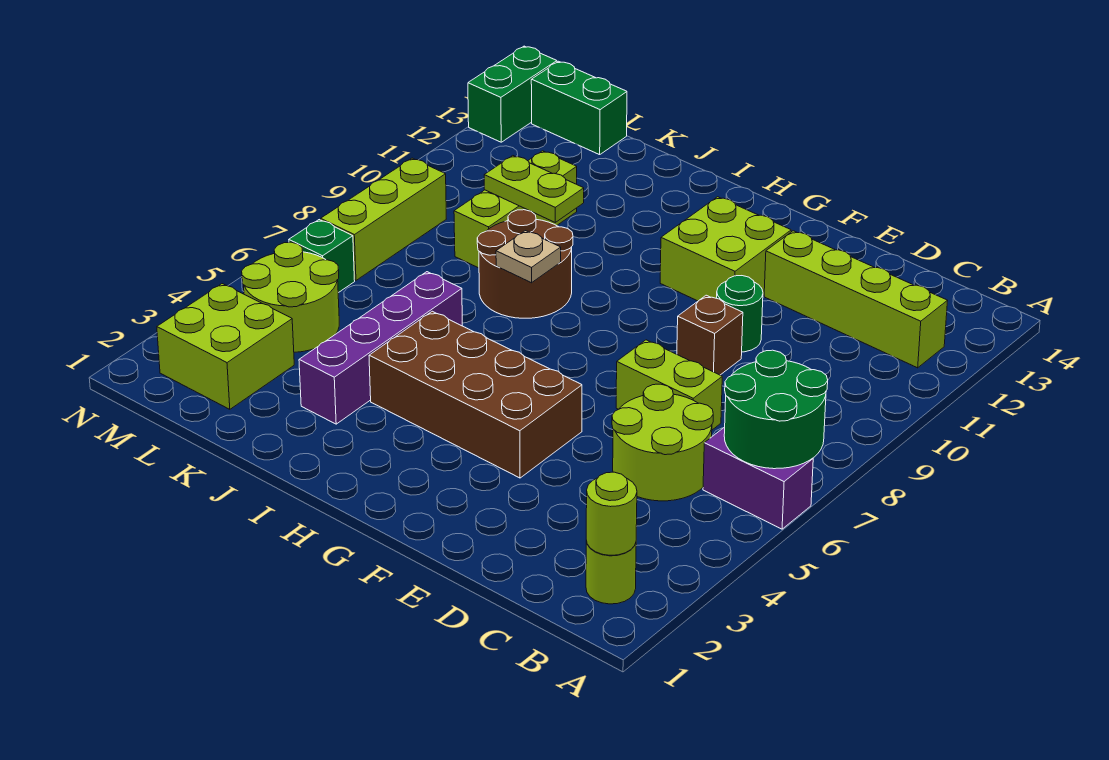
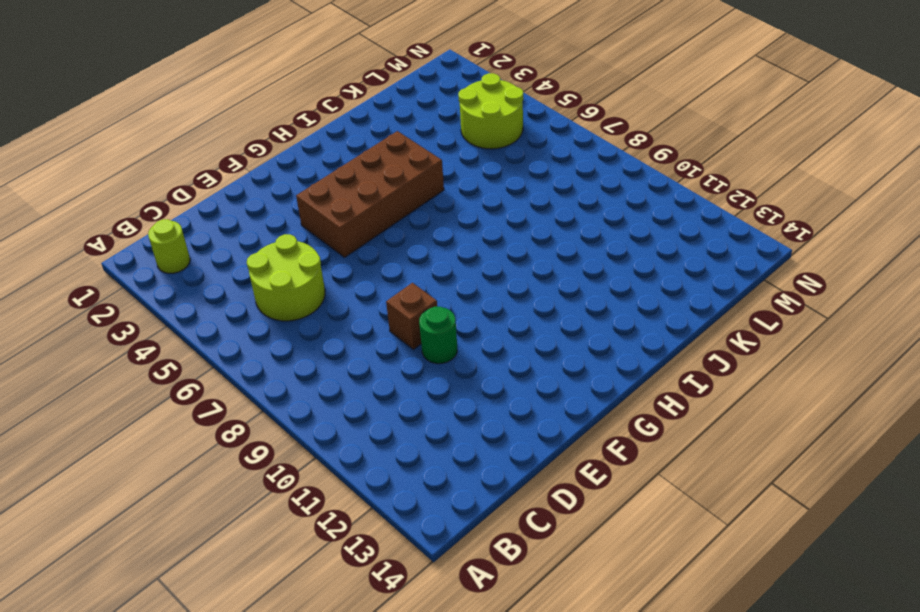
none -> purple 1x2 brick [703,427,813,529]
none -> lime 1x4 brick [764,231,947,368]
none -> lime 1x2 brick [616,340,722,430]

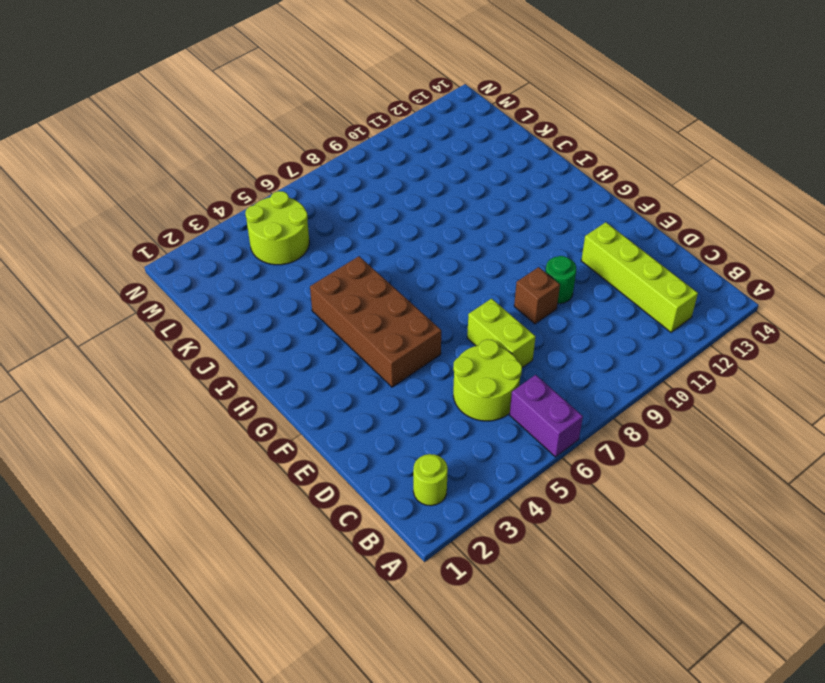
none -> lime 2x2 brick [660,197,791,301]
none -> brown 2x2 round brick [477,210,573,318]
none -> purple 1x4 brick [299,272,462,424]

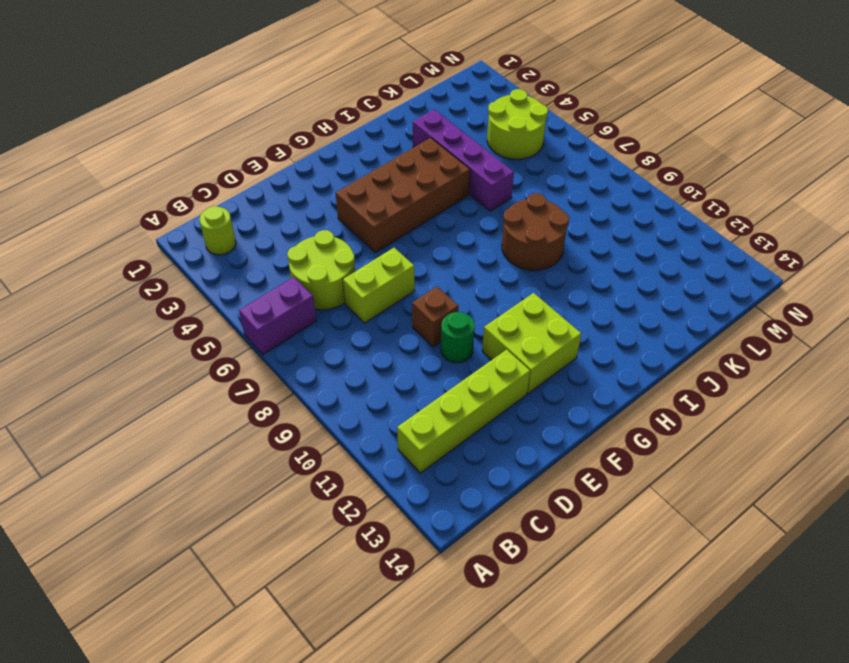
none -> lime 1x3 brick [454,151,577,268]
none -> lime 2x2 brick [157,284,294,409]
none -> green 1x2 brick [531,61,627,155]

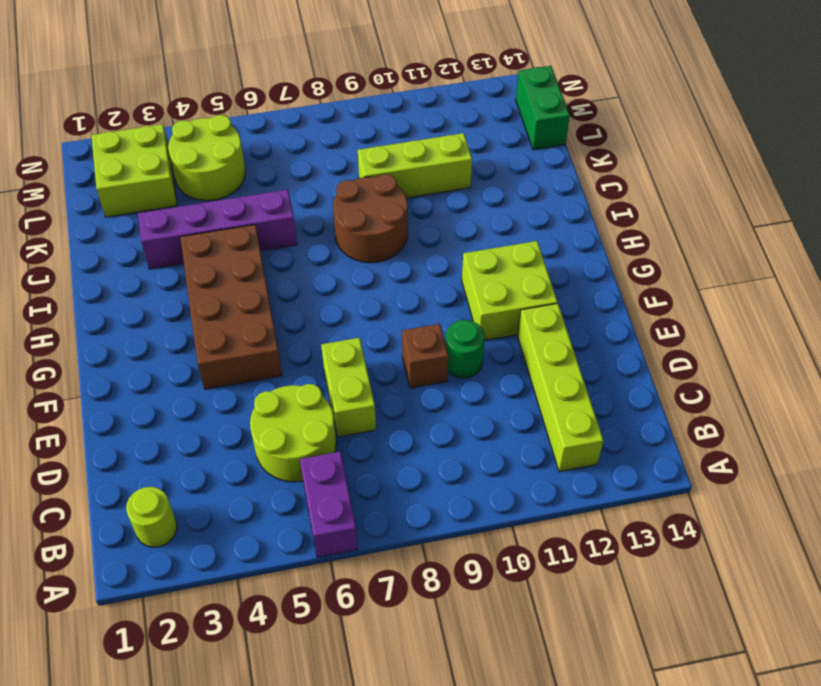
none -> green 1x1 brick [289,220,355,293]
none -> lime 1x3 brick [321,158,446,280]
none -> green 1x2 brick [468,46,557,142]

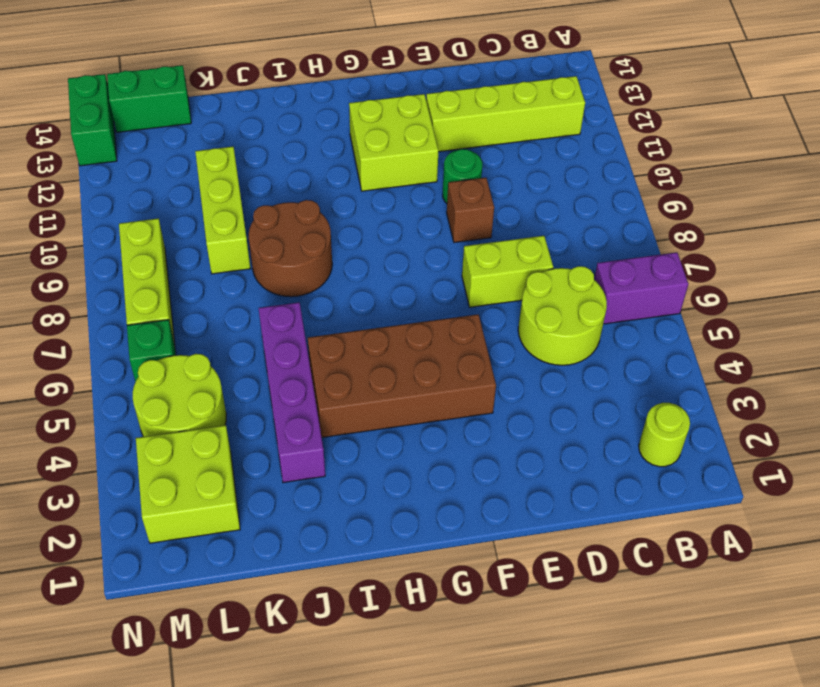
none -> green 2x2 round brick [724,350,828,469]
none -> lime 1x1 round brick [586,472,637,555]
none -> tan 1x1 plate [496,231,561,283]

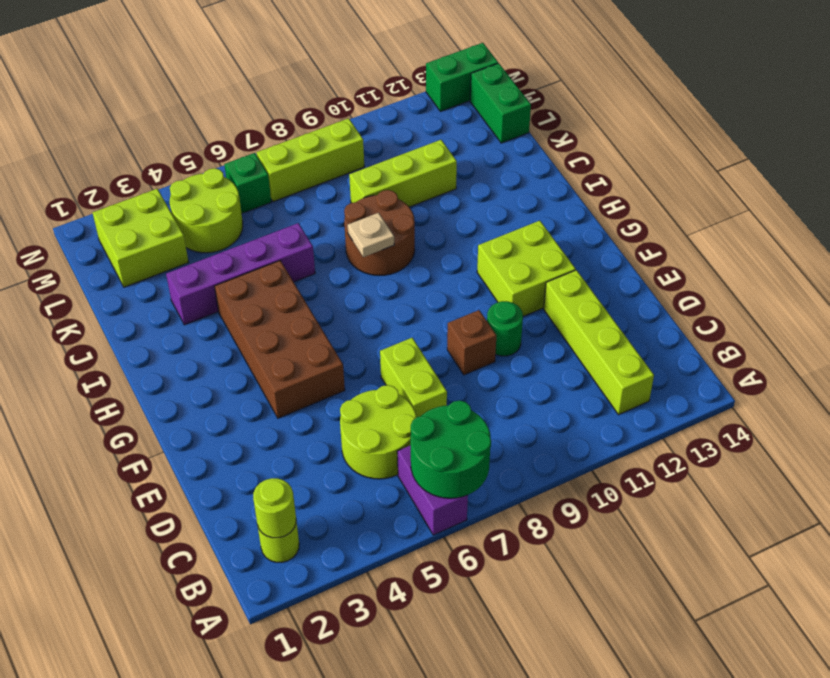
none -> lime 1x2 plate [484,156,584,222]

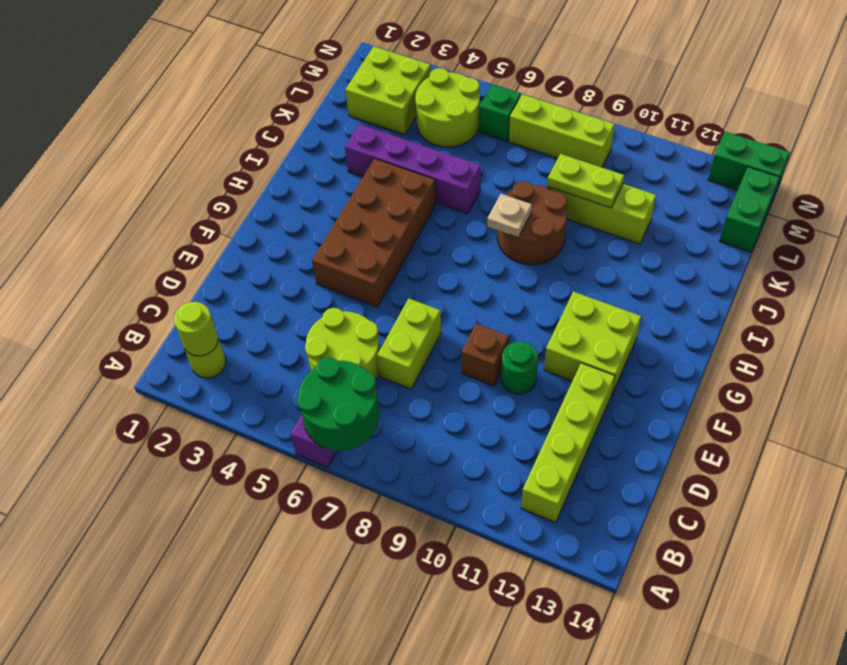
lime 1x2 plate [547,154,624,208] -> lime 1x2 plate turned to [484,156,584,222]

